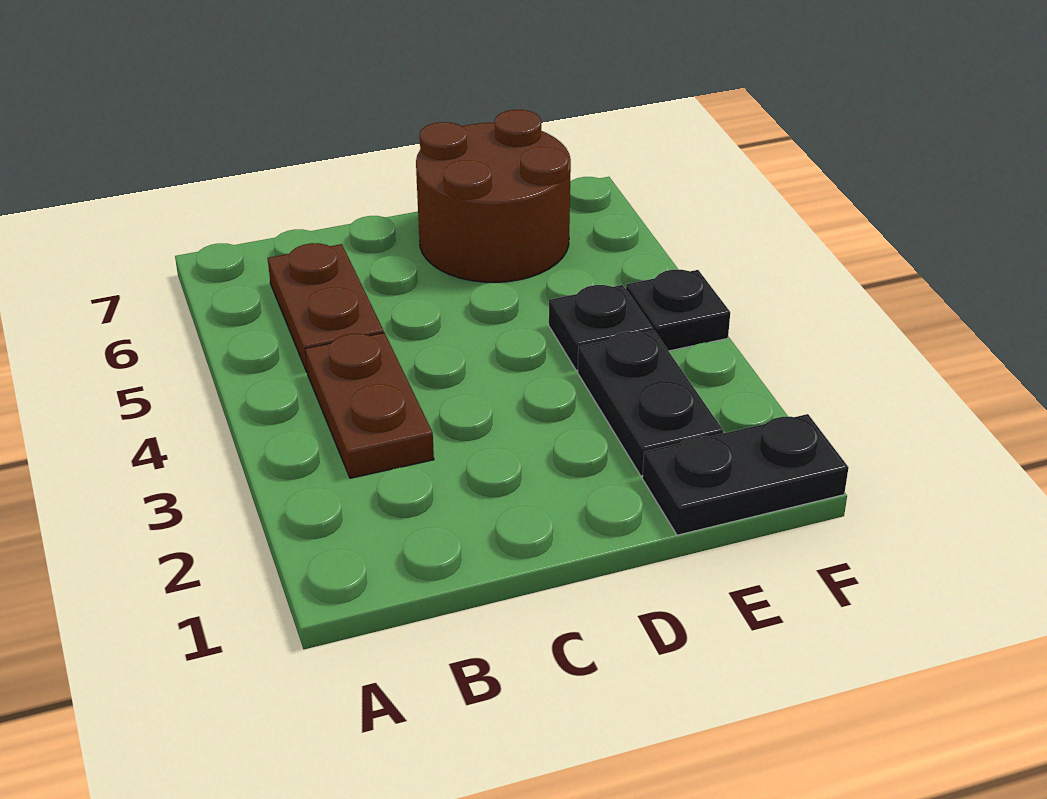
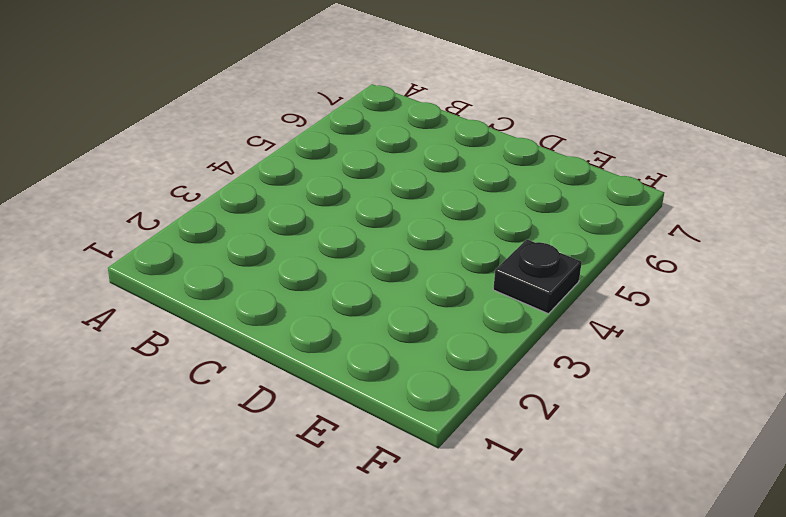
none -> brown 1x2 plate [305,333,434,478]
none -> brown 1x2 plate [268,243,384,372]

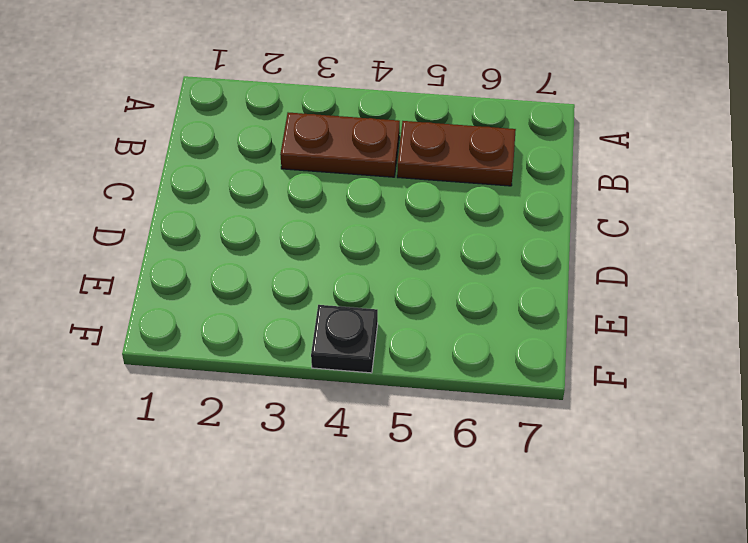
none -> brown 2x2 round brick [416,110,571,283]
none -> black 1x2 plate [642,414,849,535]

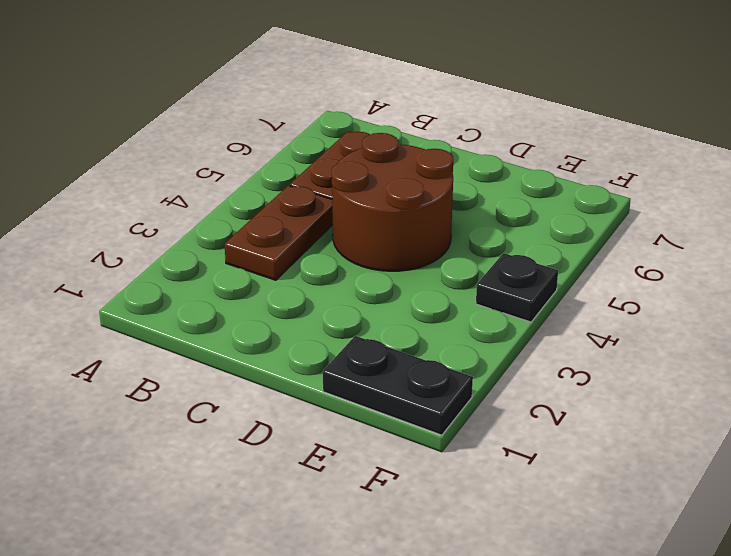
brown 2x2 round brick [331,133,453,271] -> brown 2x2 round brick moved to [416,110,571,283]
none -> black 1x2 plate [578,331,723,476]
none -> black 1x1 plate [549,285,653,371]

